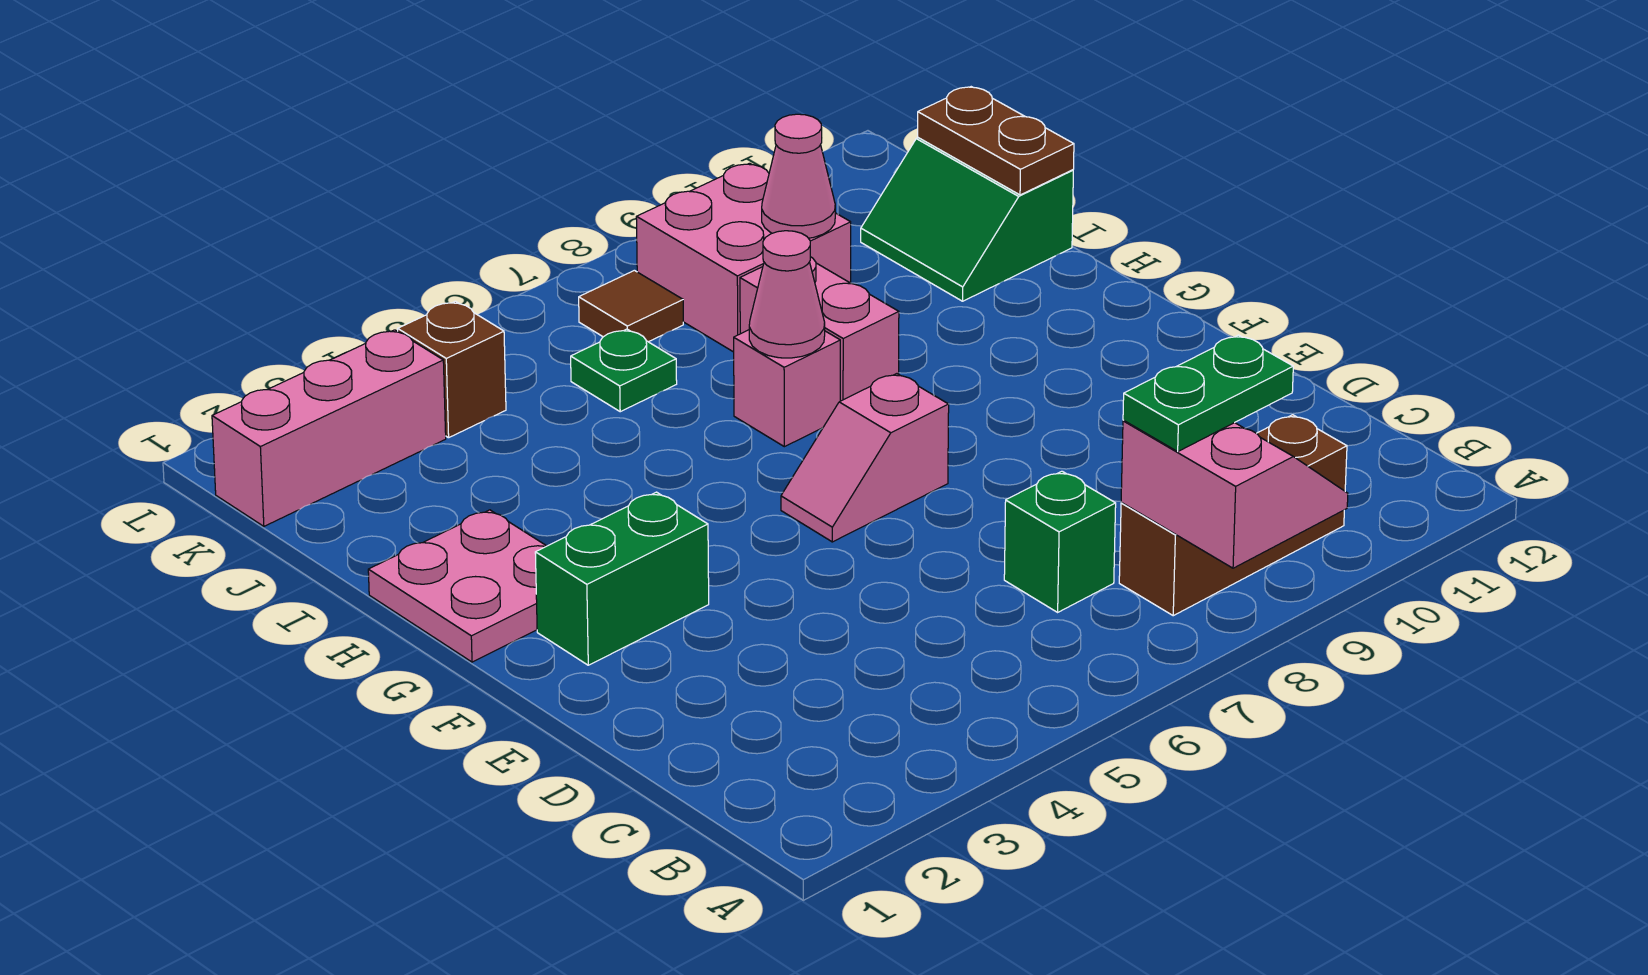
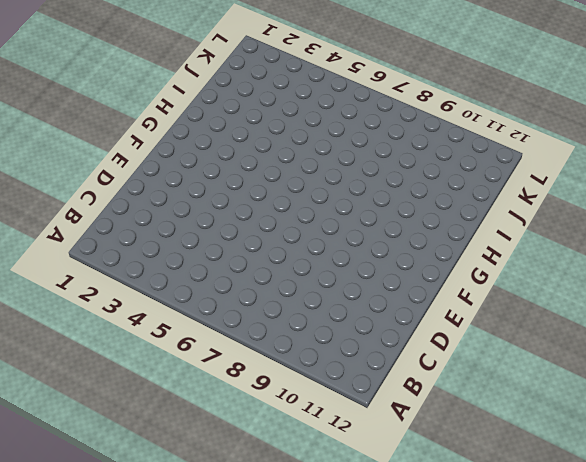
none -> brown 1x3 brick [1119,415,1347,616]
none -> green 1x1 brick [1004,471,1116,612]
none -> green 1x2 brick [535,492,709,665]

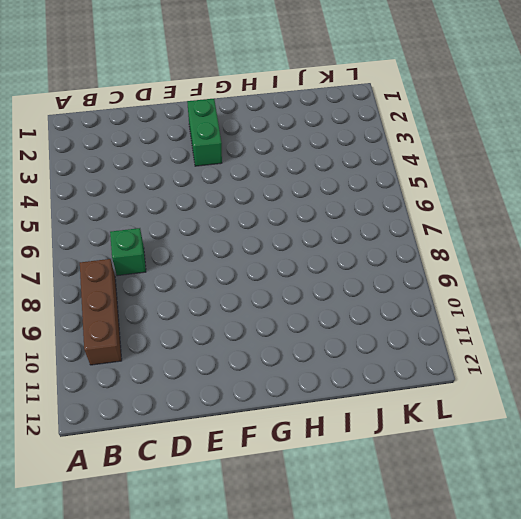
none -> pink 1x2 slope [781,374,949,542]
none -> pink 2x2 plate [368,510,546,662]
none -> pink 1x1 brick [734,330,840,447]

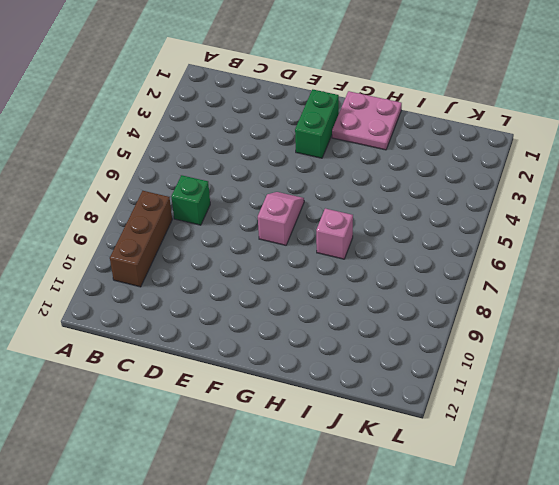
none -> pink 1x2 brick [740,257,899,401]
none -> green 2x2 slope [861,138,1073,301]
none -> green 1x1 plate [571,329,677,412]

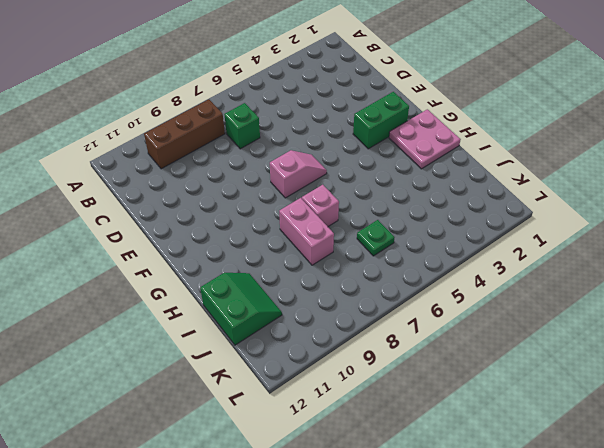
none -> pink 2x2 brick [636,163,851,352]
none -> pink 1x3 brick [212,330,446,526]
none -> brown 1x1 brick [398,301,506,438]

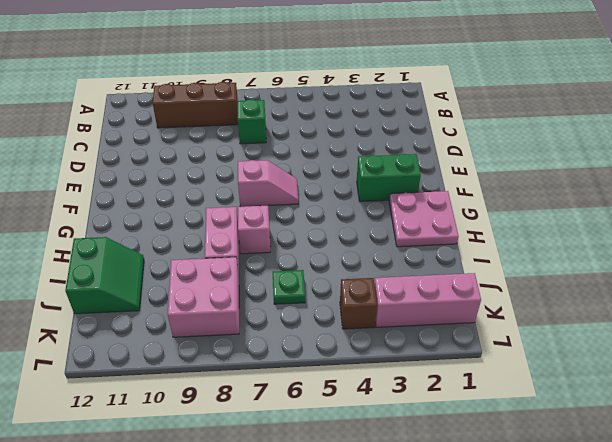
none -> brown 1x1 tile [579,270,683,342]
none -> pink 2x2 slope [1121,420,1348,568]
none -> pink 1x1 cone [749,231,825,358]

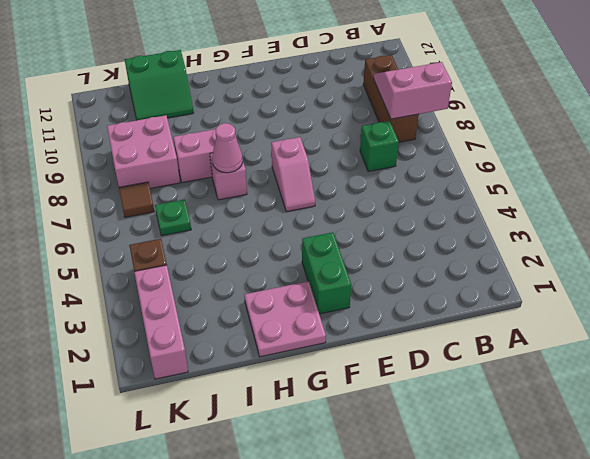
none -> brown 1x2 plate [918,87,1074,195]
none -> pink 1x1 cone [762,114,835,238]
none -> green 1x2 plate [1123,335,1293,452]

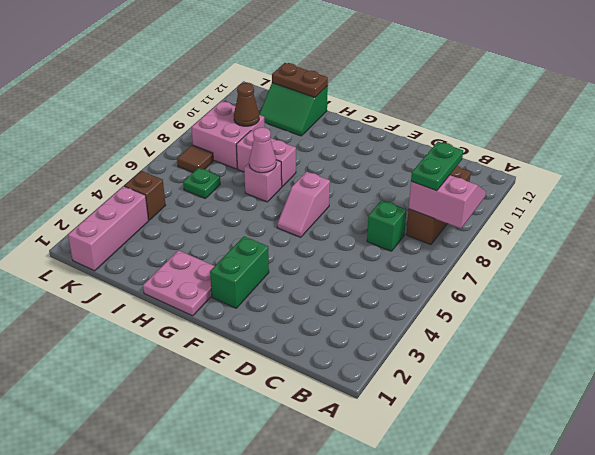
brown 1x1 cone [234,83,259,126] -> pink 1x1 cone [762,114,835,238]

